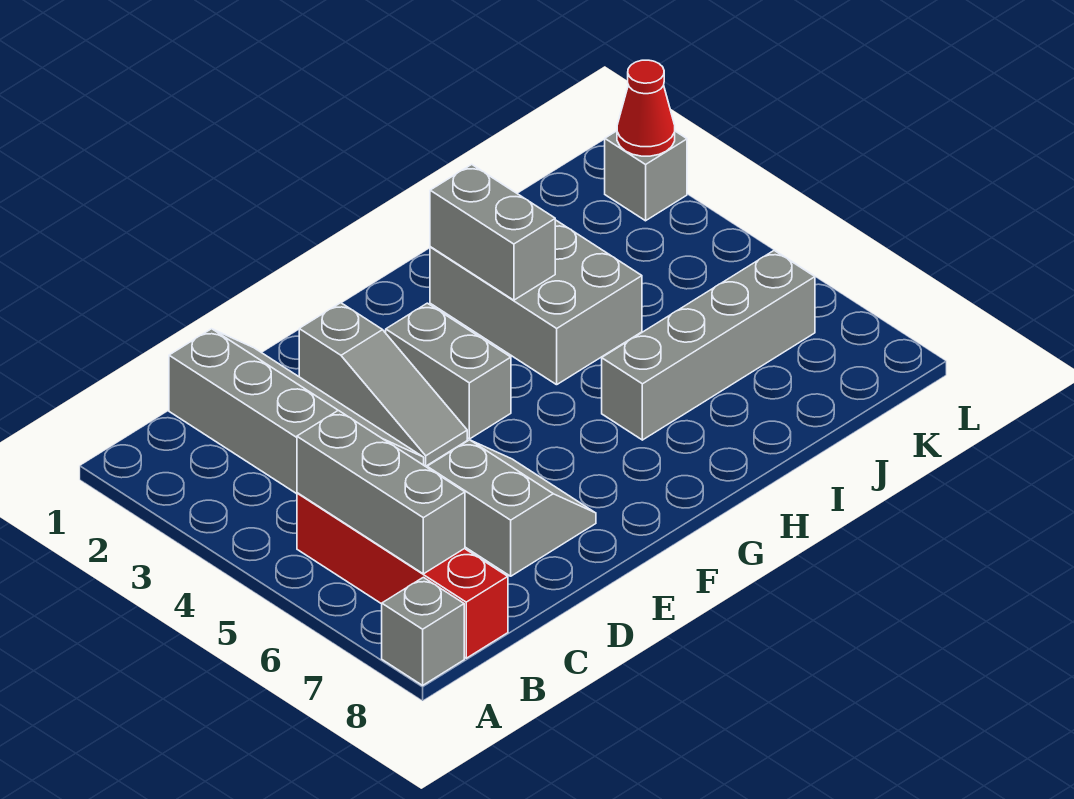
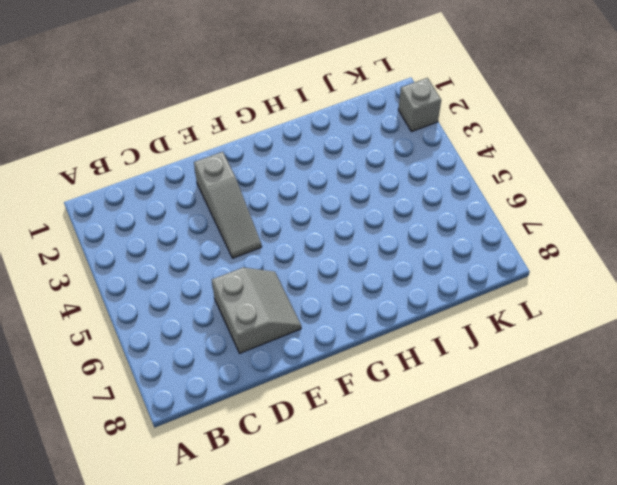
none -> grey 1x1 brick [382,577,464,685]
none -> red 1x4 brick [297,493,508,658]
none -> grey 2x4 slope [169,329,424,494]

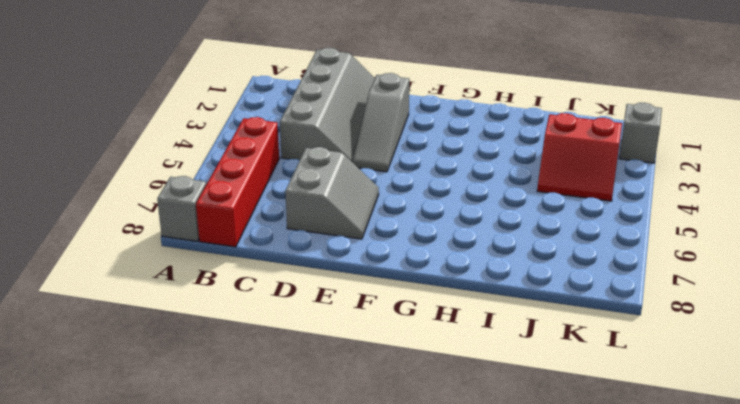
red 2x2 slope [537,113,622,201] -> none
none -> grey 1x2 brick [386,303,511,439]
none -> grey 2x3 brick [430,220,642,385]
none -> grey 1x4 brick [602,250,815,440]

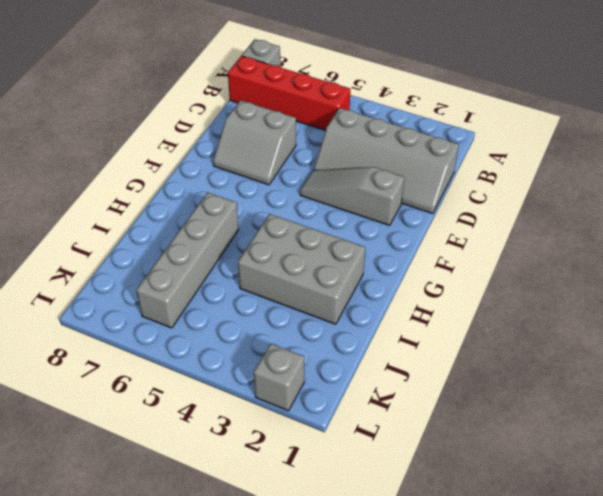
none -> grey 1x2 brick [386,303,511,439]
none -> grey 1x3 brick [297,410,465,574]
none -> grey 1x2 brick [430,164,555,300]

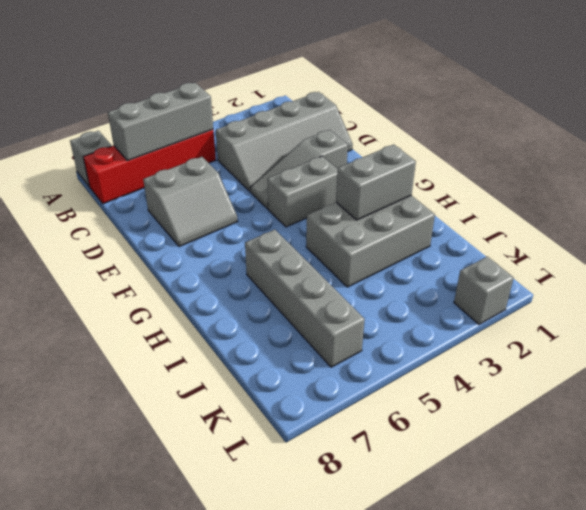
none -> red 1x1 cone [617,60,675,156]

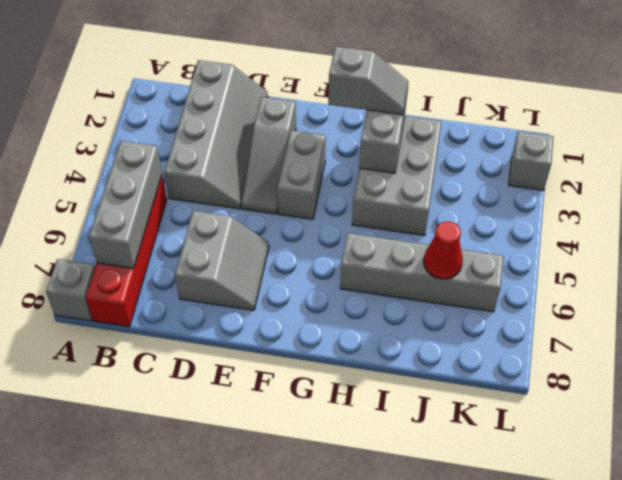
grey 1x2 slope [328,46,408,115] -> none
red 1x1 cone [424,222,463,279] -> red 1x1 cone moved to [617,60,675,156]

